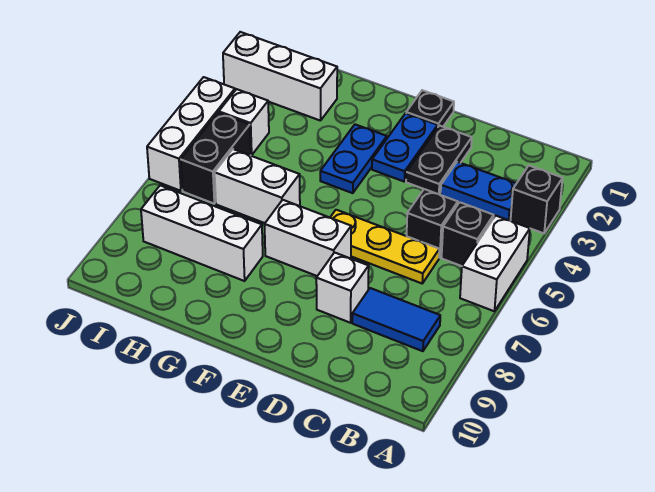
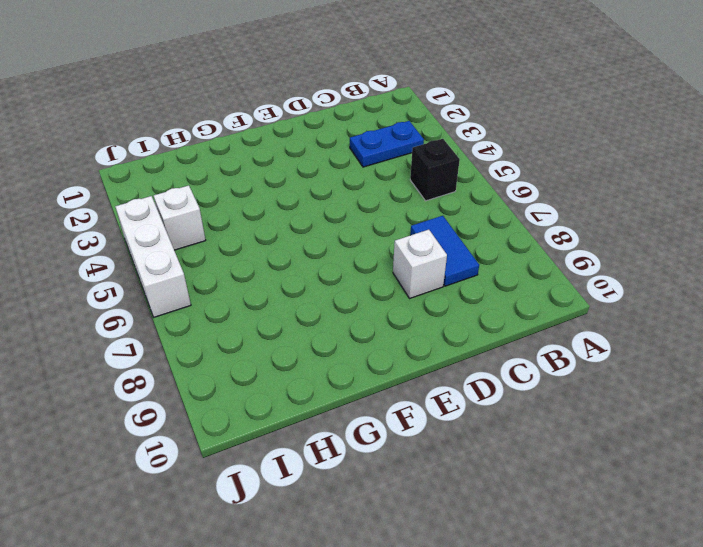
blue 1x2 tile [410,216,479,286] -> blue 1x2 tile turned to [352,288,440,351]
none -> black 1x1 brick [511,166,563,233]
none -> white 1x2 brick [460,216,530,311]
none -> black 1x1 brick [407,189,458,258]

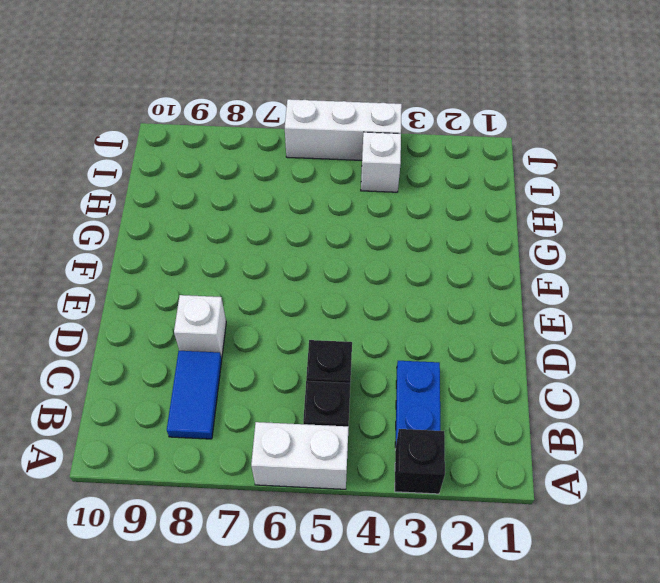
none -> yellow 1x3 plate [330,210,439,283]
none -> black 1x2 plate [406,126,472,194]
none -> black 1x1 plate [406,90,454,127]

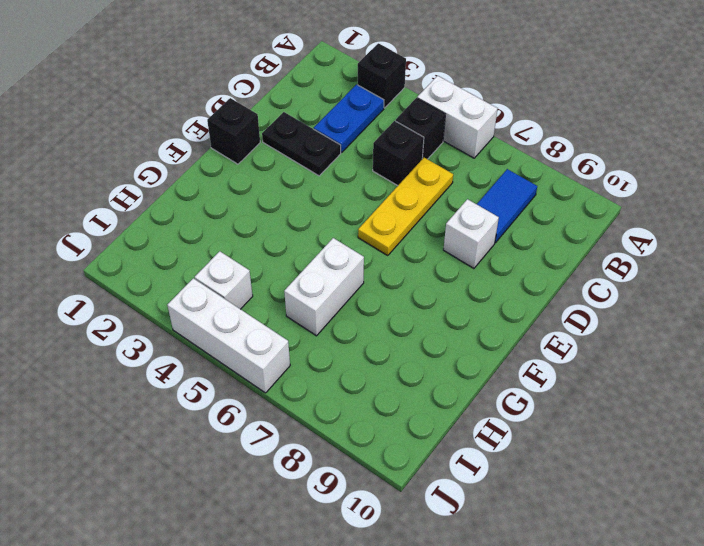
black 1x1 brick [207,98,260,164] -> black 1x1 plate [406,90,454,127]
none -> blue 1x2 plate [372,113,438,181]
none -> white 1x2 brick [265,200,351,276]
none -> blue 1x2 plate [320,124,387,193]

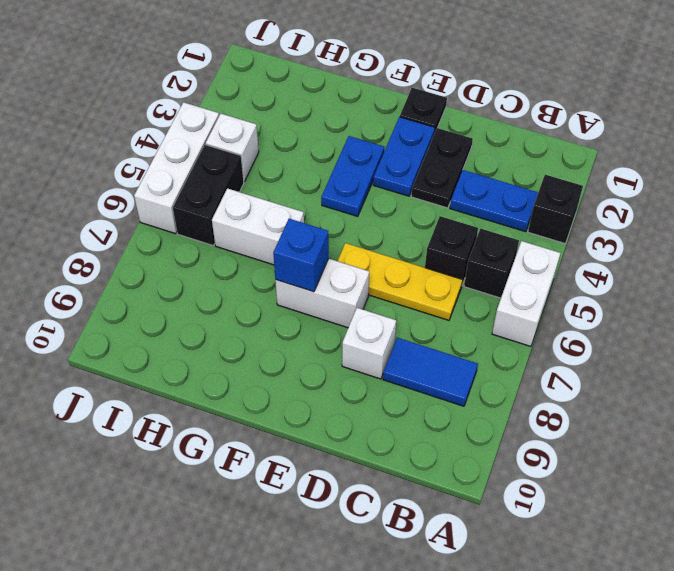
blue 1x1 brick [273,219,329,292] -> none
none -> white 1x3 brick [141,185,263,281]
none -> white 1x3 brick [223,32,337,121]

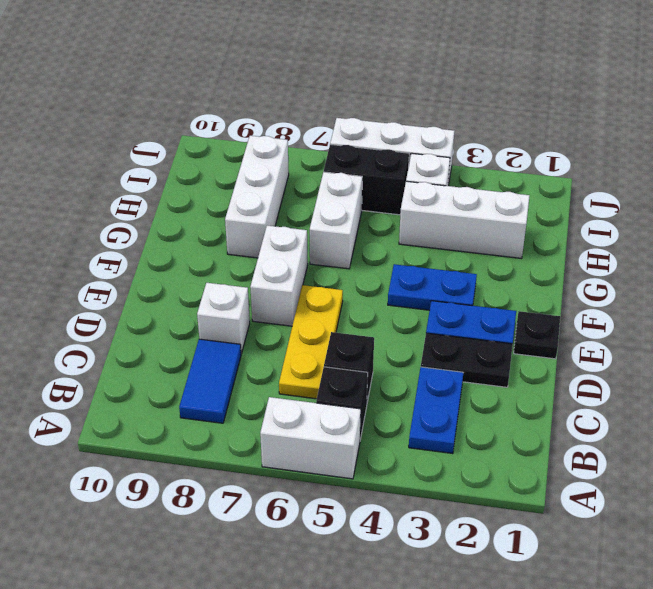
white 1x3 brick [399,181,530,259] -> white 1x3 brick turned to [223,32,337,121]
none -> black 1x1 brick [511,166,563,233]

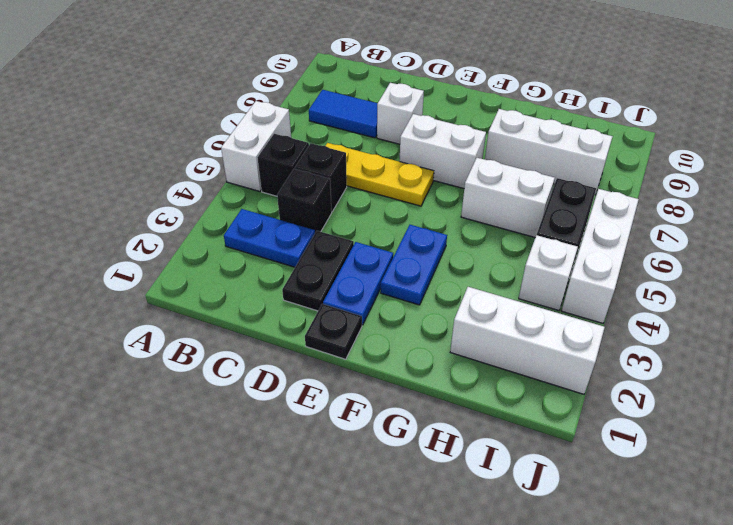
black 1x1 brick [277,169,332,233] -> black 1x1 brick moved to [511,166,563,233]

